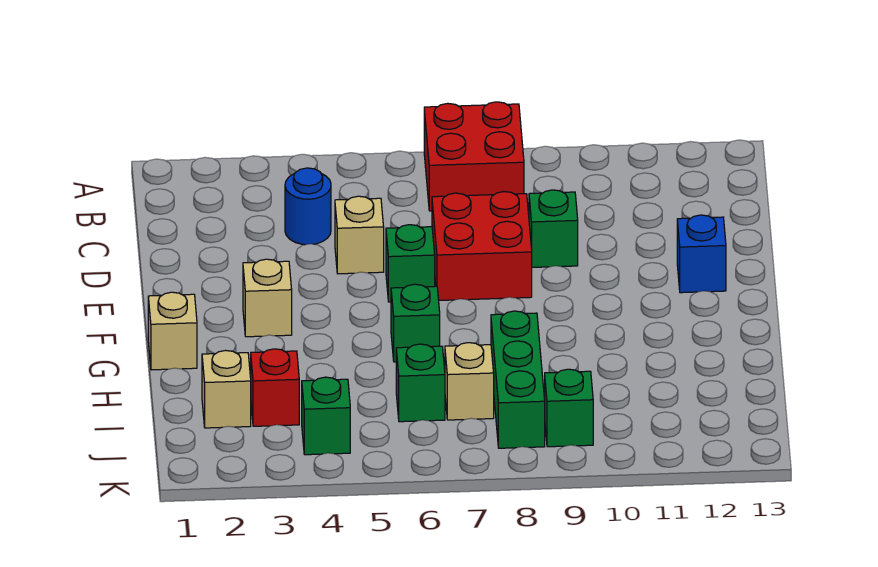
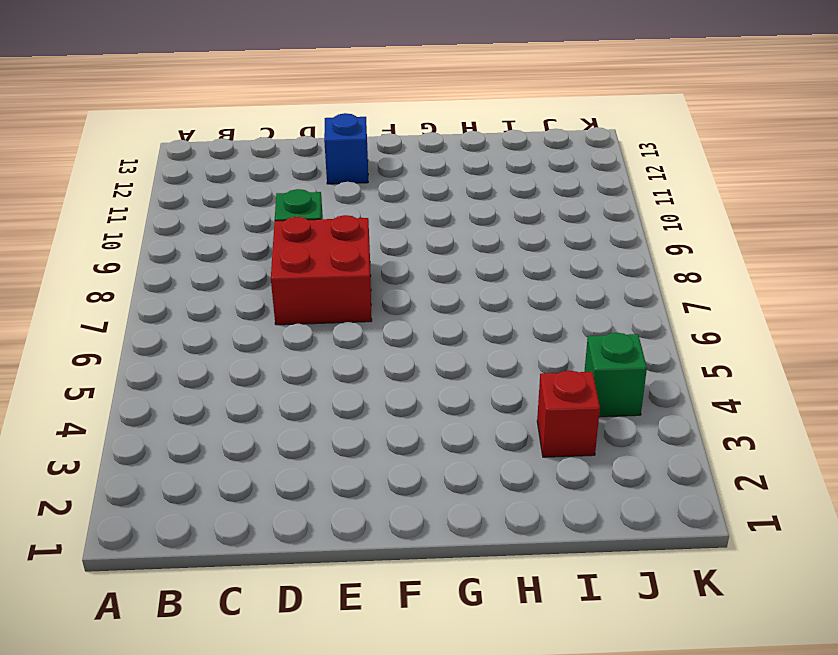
none -> red 2x2 brick [424,102,524,211]
none -> blue 1x1 round brick [285,168,331,245]
none -> tan 1x1 brick [335,196,384,274]

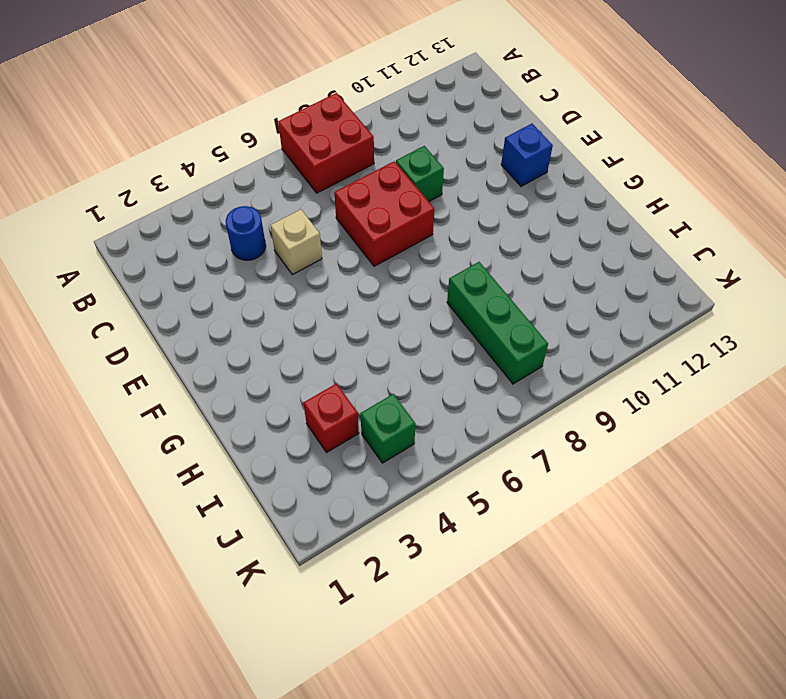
none -> green 1x1 brick [386,225,435,302]
none -> tan 1x1 brick [243,259,292,337]
none -> tan 1x1 brick [148,292,197,370]

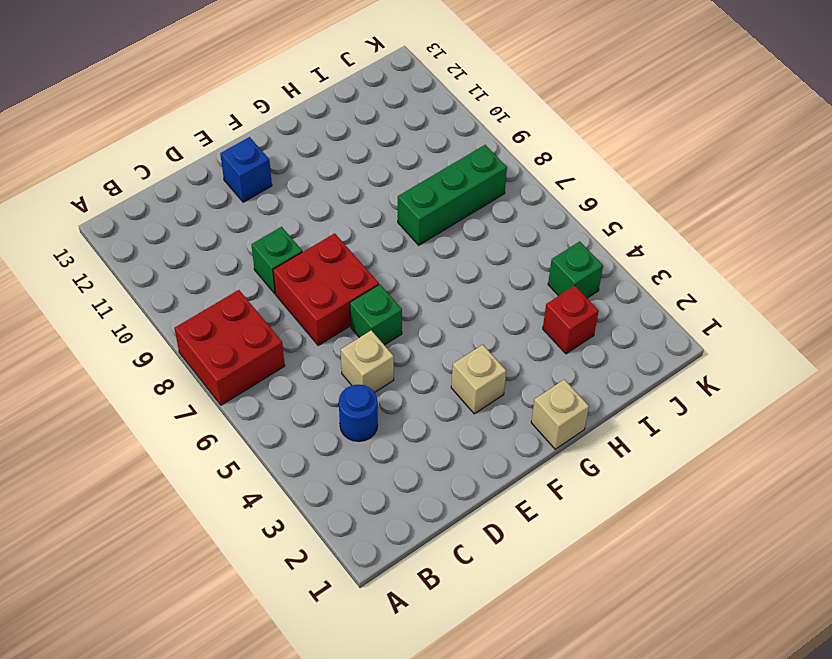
none -> green 1x1 brick [391,284,440,362]
none -> tan 1x1 brick [202,350,251,428]
none -> green 1x1 brick [396,344,445,422]

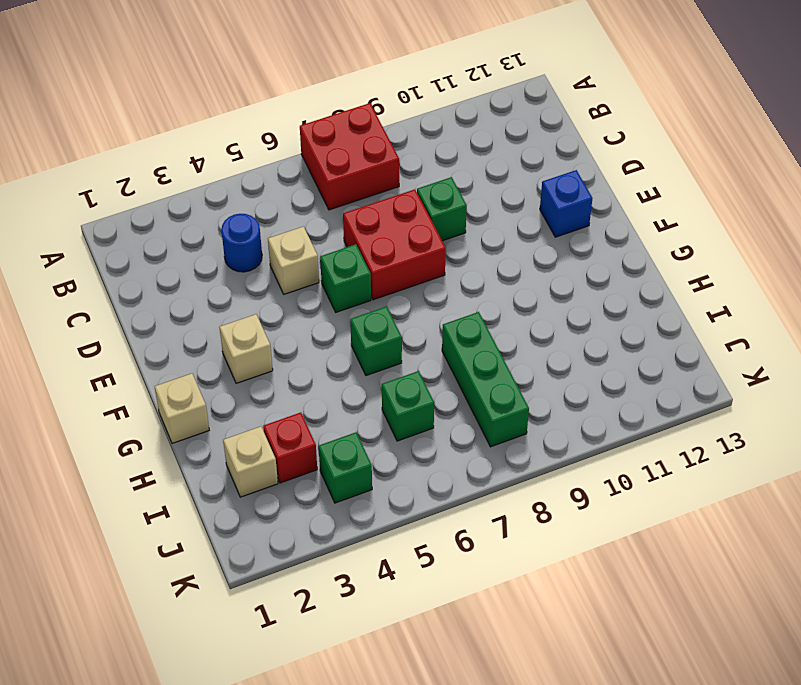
none -> tan 1x1 brick [445,343,494,420]
none -> green 1x1 brick [545,369,593,447]

